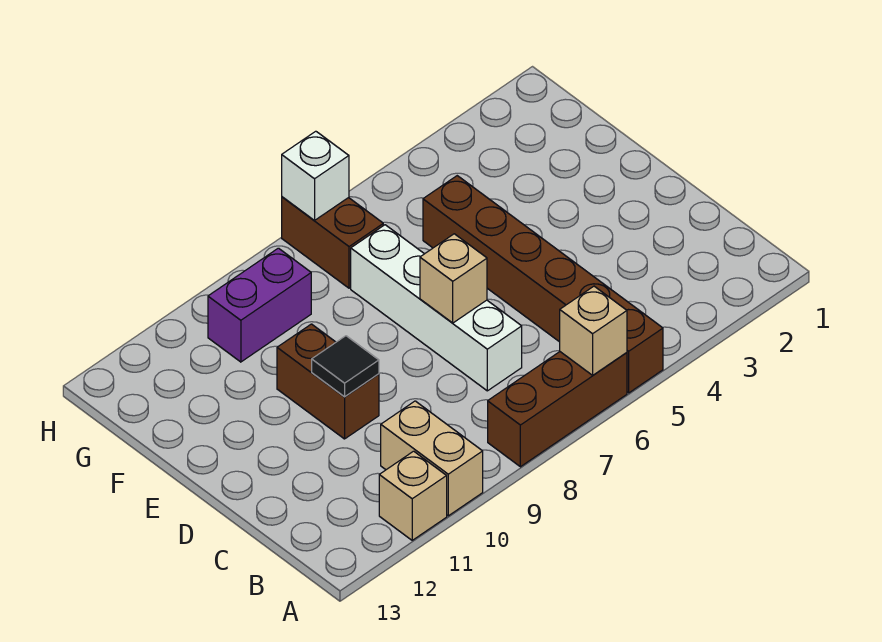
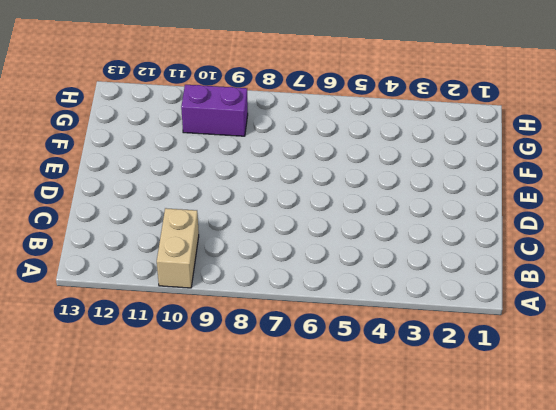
none -> brown 1x6 brick [423,176,663,393]
none -> brown 1x3 brick [488,352,627,467]
none -> tan 1x1 brick [379,451,447,540]

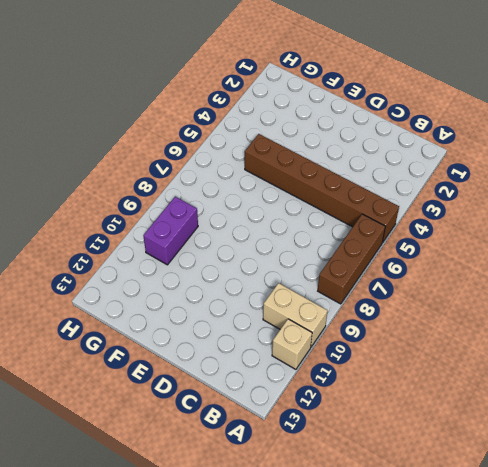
none -> white 1x4 brick [351,225,522,391]
none -> brown 1x2 brick [277,324,379,439]
none -> brown 1x2 brick [282,197,383,288]

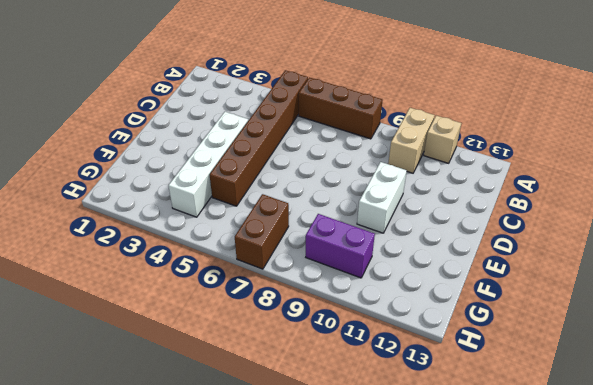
white 1x4 brick [168,112,248,217] -> white 1x4 brick moved to [351,225,522,391]
white 1x2 brick [357,162,407,233] -> brown 1x2 brick [277,324,379,439]
none -> tan 1x1 brick [560,286,627,375]
none -> tan 1x1 brick [420,234,487,323]
none -> black 1x1 tile [312,336,379,397]

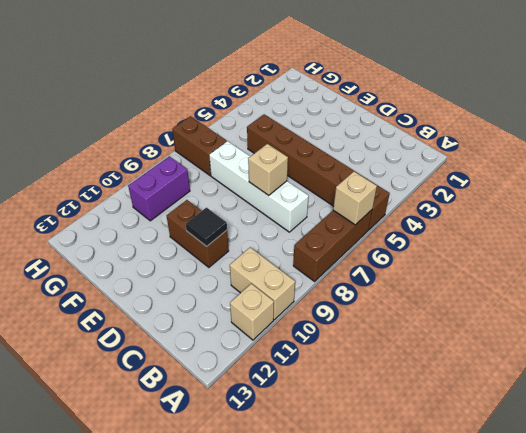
none -> white 1x1 brick [282,131,349,220]

